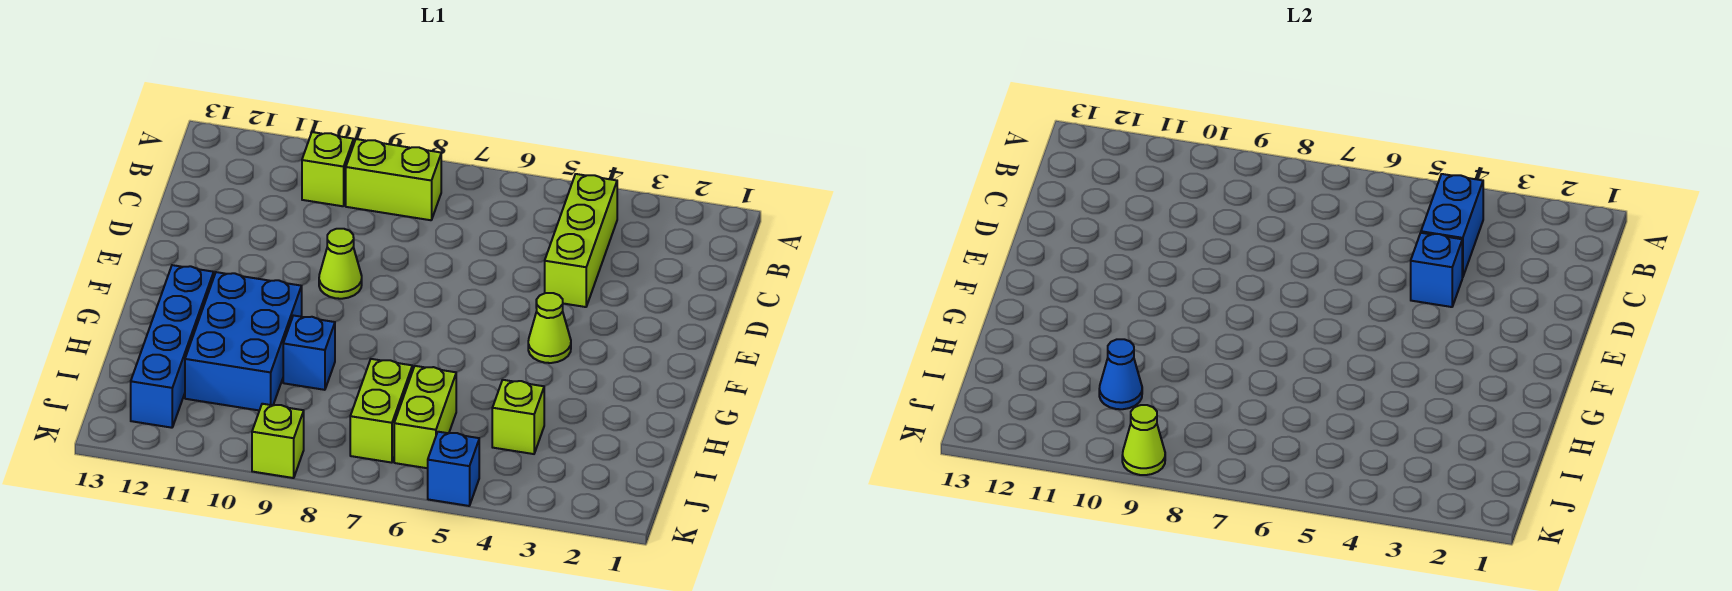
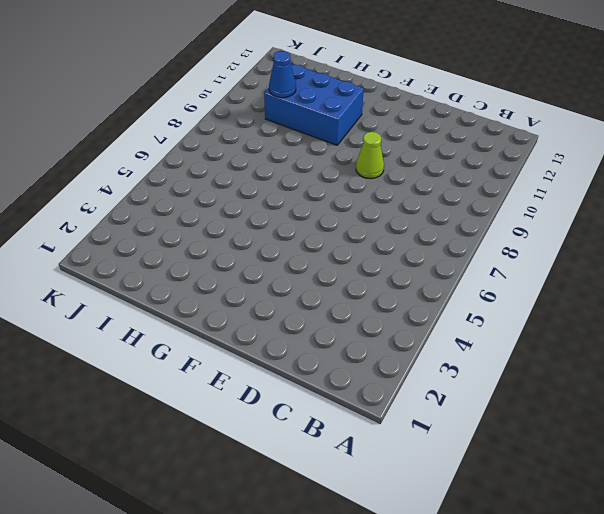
none -> lime 1x3 brick [545,174,617,307]
none -> lime 1x2 brick [346,139,441,220]
none -> lime 1x1 brick [302,132,354,206]

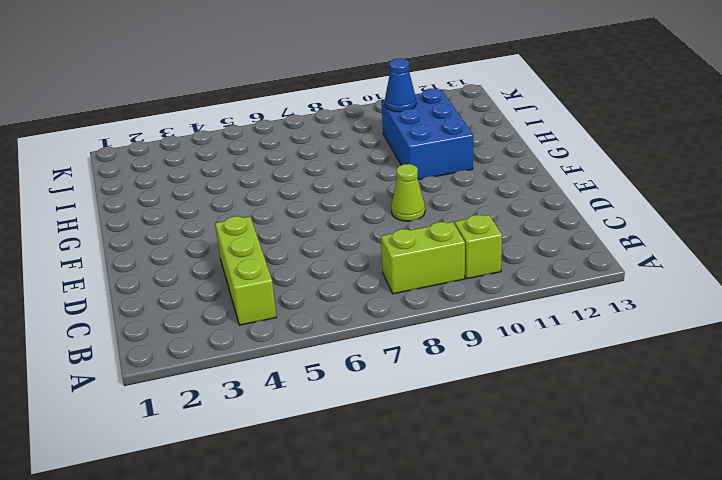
none -> lime 1x1 cone [528,293,571,363]
none -> blue 1x4 brick [131,265,214,428]
none -> blue 1x1 brick [283,316,335,390]

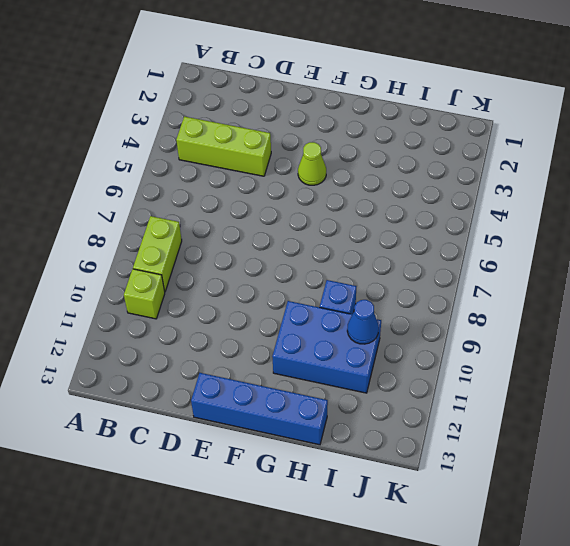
blue 1x4 brick [191,373,328,445] -> blue 1x4 brick moved to [131,265,214,428]
none -> lime 1x1 cone [319,229,362,299]
none -> lime 1x1 brick [492,380,544,454]
none -> lime 1x2 brick [394,366,456,468]

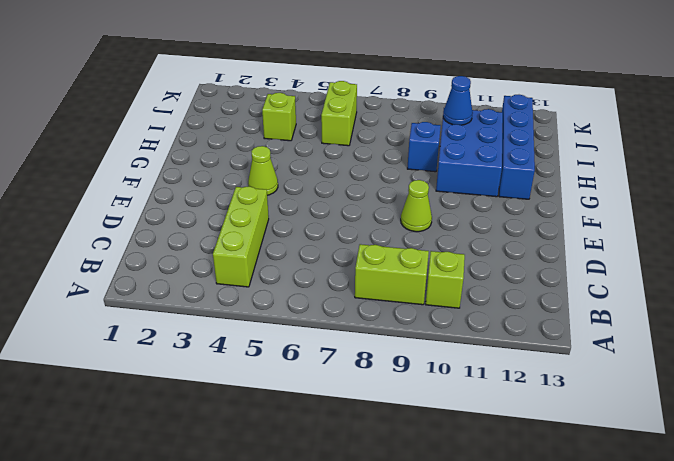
none -> lime 1x2 brick [350,359,412,463]
none -> blue 1x1 brick [428,432,479,506]
none -> lime 1x1 brick [252,404,304,478]

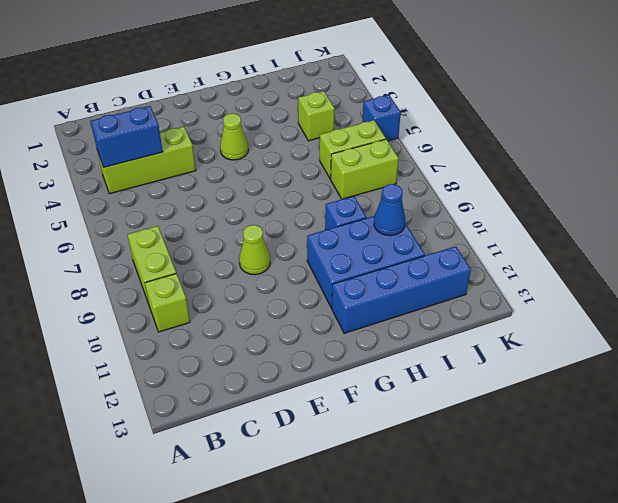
none -> lime 1x1 brick [252,404,304,478]
none -> blue 1x1 brick [1411,233,1462,307]
none -> lime 1x1 cone [1122,405,1165,475]

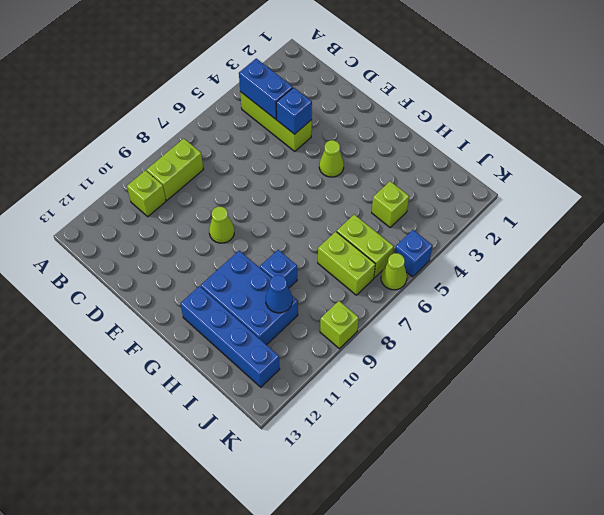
lime 1x1 cone [381,253,407,290] -> lime 1x1 cone moved to [1122,405,1165,475]

